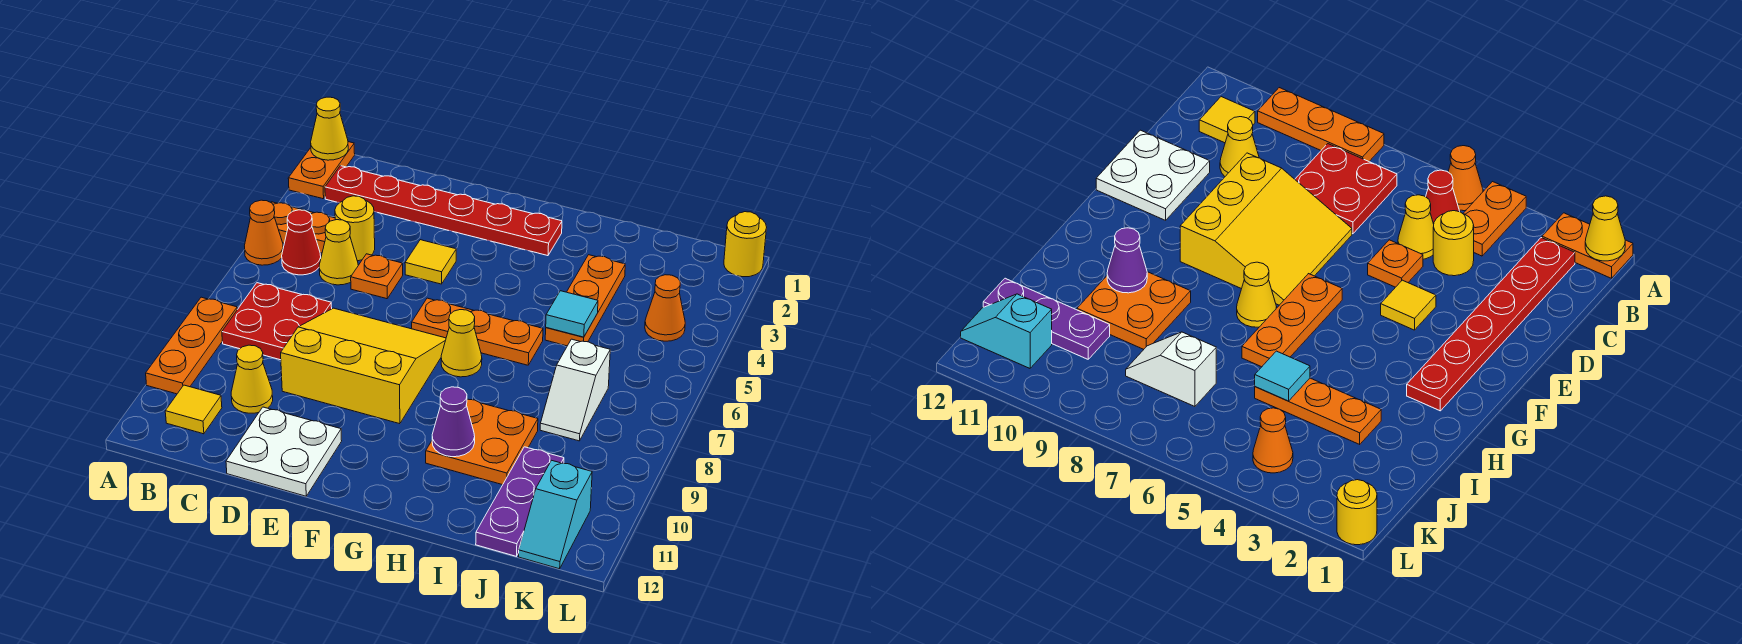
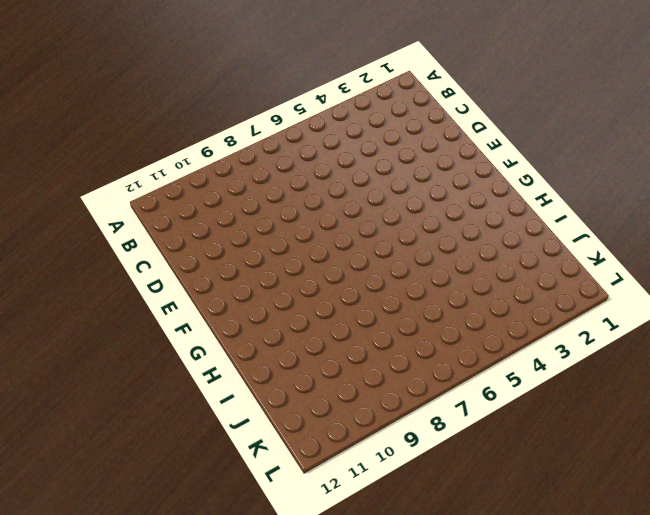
none -> orange 1x2 plate [288,142,355,199]
none -> orange 1x2 plate [271,202,335,253]
none -> orange 1x1 cone [245,200,283,265]

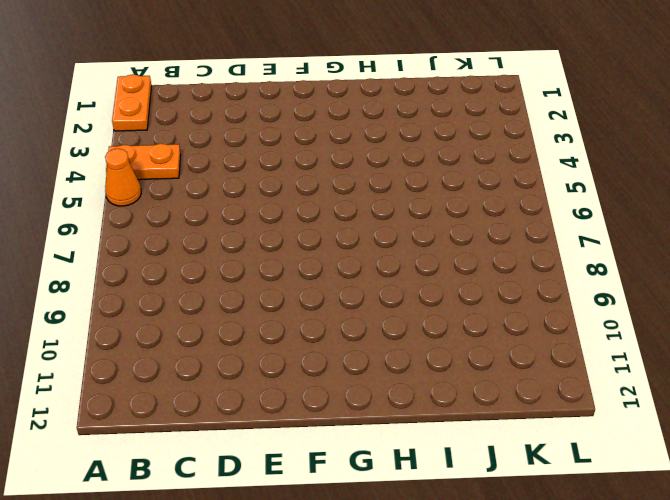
none -> orange 1x3 plate [146,297,237,394]
none -> red 1x6 plate [325,166,562,256]
none -> red 1x1 cone [282,210,321,275]

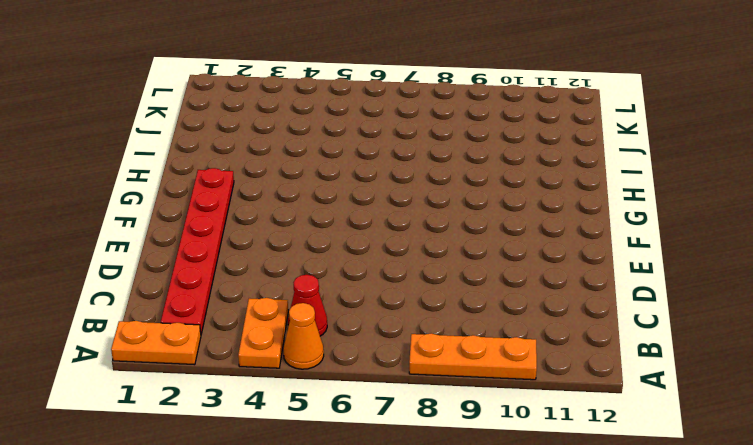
none -> red 2x2 plate [222,283,332,360]
none -> yellow 1x1 tile [165,385,222,434]
none -> yellow 1x1 round brick [335,196,375,261]

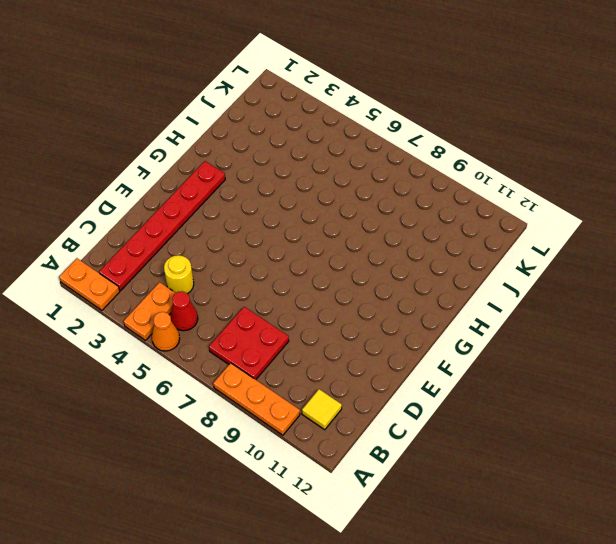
none -> yellow 1x1 cone [319,220,358,285]
none -> yellow 1x1 cone [231,345,273,413]
none -> orange 1x1 plate [351,254,403,299]

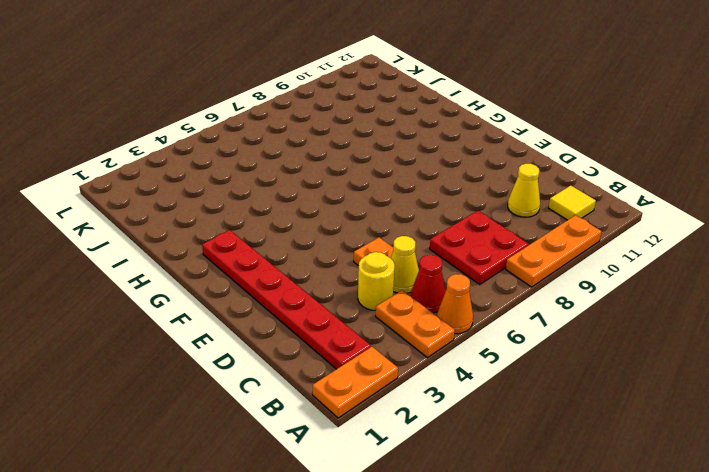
none -> yellow 3x3 slope [281,308,446,424]
none -> white 2x2 plate [226,407,342,496]
none -> yellow 1x1 tile [405,240,456,284]

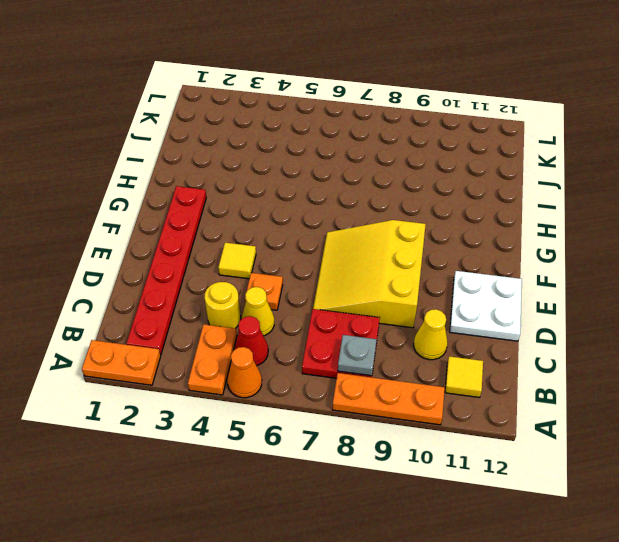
grey 1x1 plate [338,335,377,376] -> none
none -> orange 1x3 plate [412,298,543,365]
none -> yellow 1x1 cone [441,310,482,377]
none -> orange 2x2 plate [426,399,538,485]

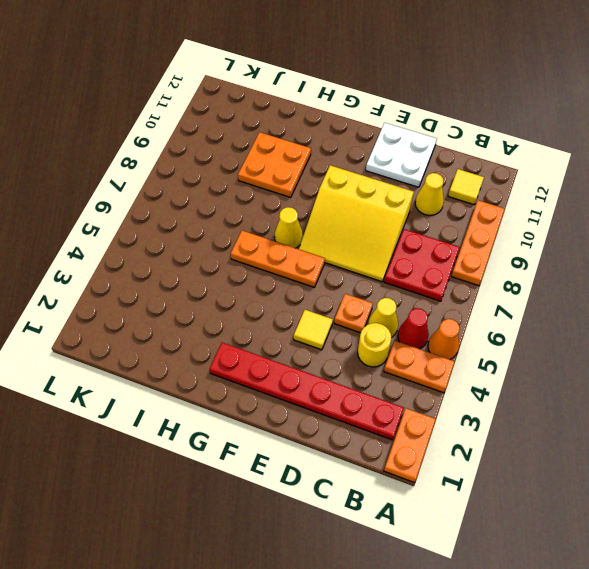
none -> orange 1x3 plate [545,255,625,346]
none -> white 1x2 slope [540,339,610,441]
none -> purple 1x3 plate [476,447,564,556]

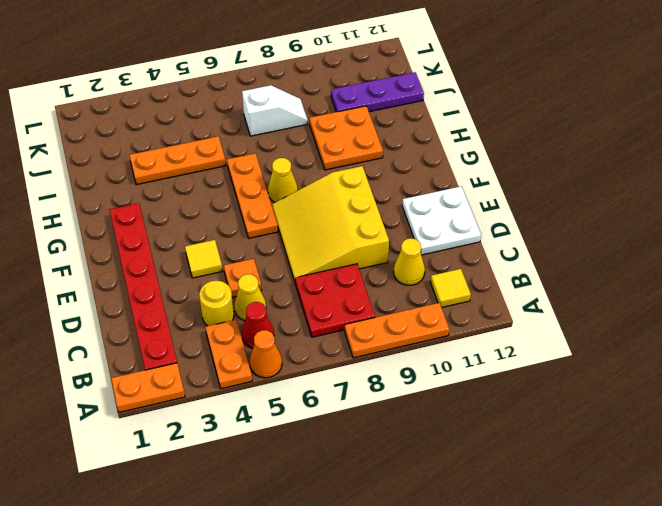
none -> orange 1x1 cone [645,275,685,341]
none -> cyan 1x2 slope [519,460,592,569]
none -> yellow 1x1 round brick [724,212,767,277]

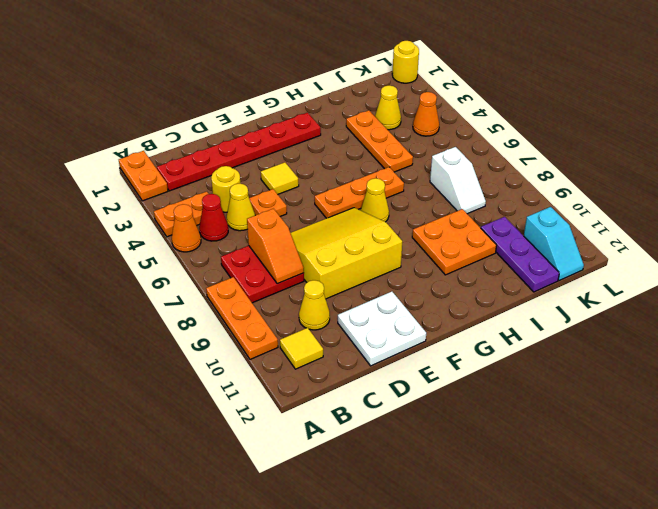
orange 1x2 slope [247,209,304,284] -> none
yellow 1x1 cone [375,86,401,130] -> yellow 1x1 cone moved to [311,97,348,160]
none -> purple 1x1 cone [432,387,475,457]
none -> cyan 1x1 tile [546,291,598,337]

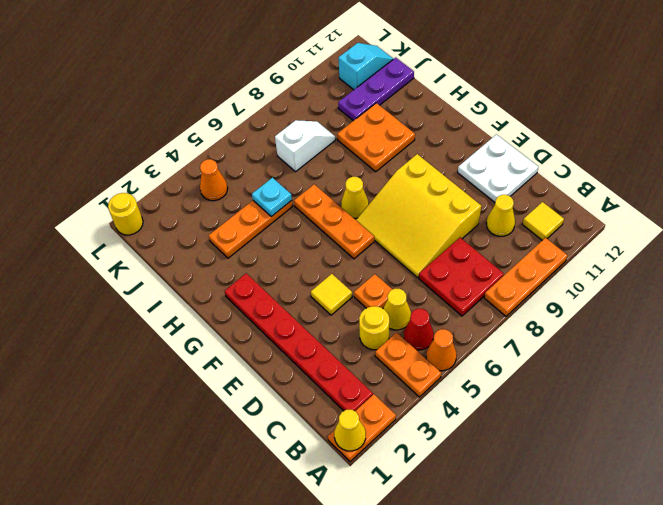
cyan 1x1 plate [252,178,292,217] -> cyan 1x1 tile [546,291,598,337]
none -> purple 1x1 cone [432,387,475,457]

